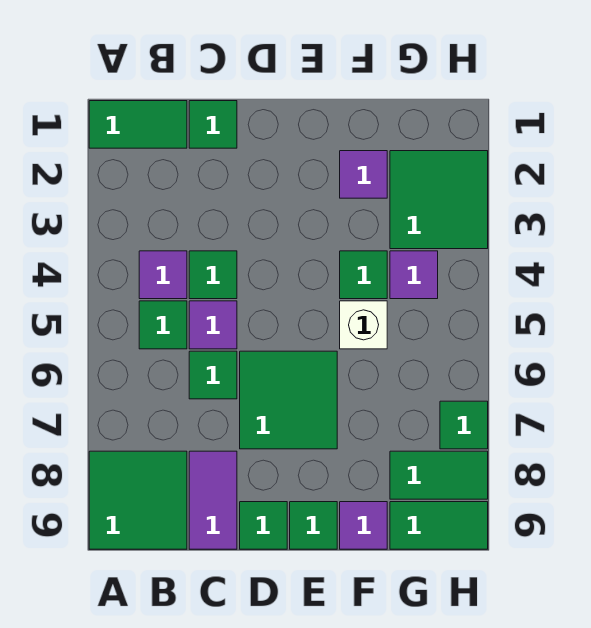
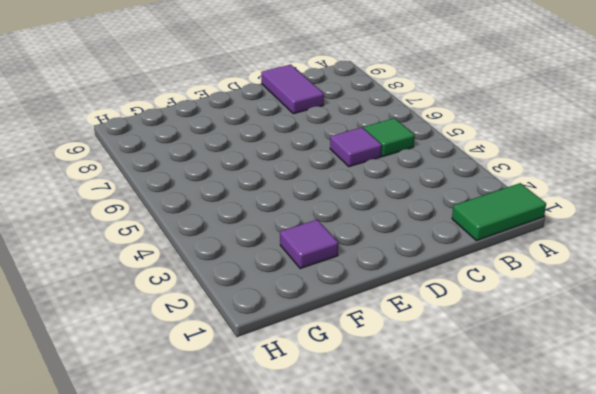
none -> green 2x2 tile [89,451,187,549]
none -> purple 1x1 tile [139,251,187,299]
none -> green 1x1 tile [189,101,237,148]

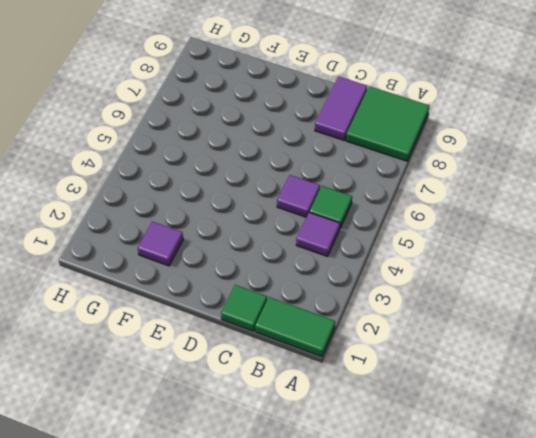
none -> green 1x1 tile [189,251,237,299]
none -> green 1x1 tile [189,351,237,399]
none -> green 2x2 tile [240,351,337,449]

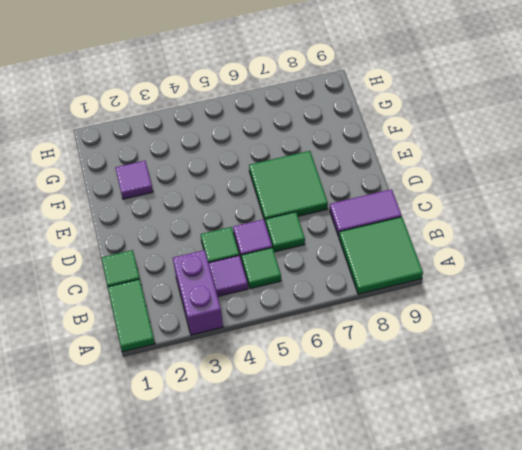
purple 1x2 brick [173,250,223,335] -> none
none -> green 1x1 tile [240,502,287,549]
none -> green 1x1 tile [290,502,337,549]
none -> green 1x1 tile [340,251,387,299]

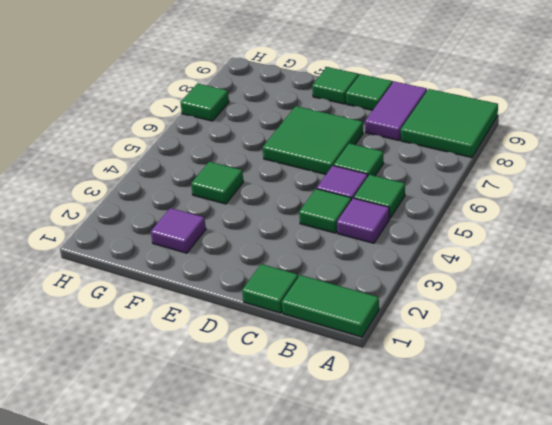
none -> white 1x1 brick [340,301,387,349]
none -> purple 1x1 tile [340,502,387,549]
none -> green 2x2 tile [390,151,488,249]

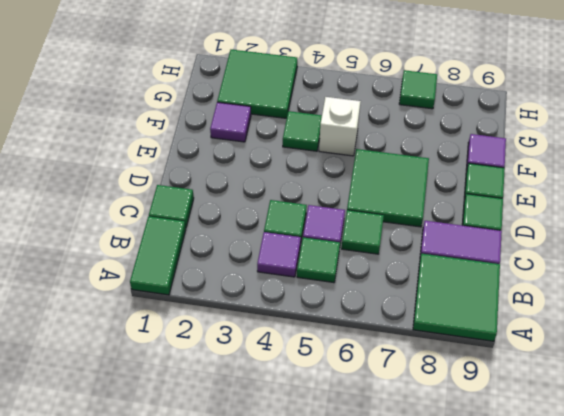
none -> purple 1x1 tile [390,251,438,299]
none -> green 1x2 tile [390,451,488,499]
none -> green 1x2 tile [390,502,488,549]

